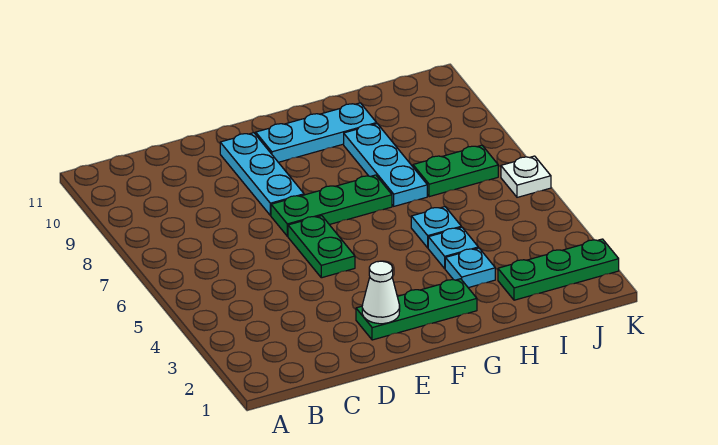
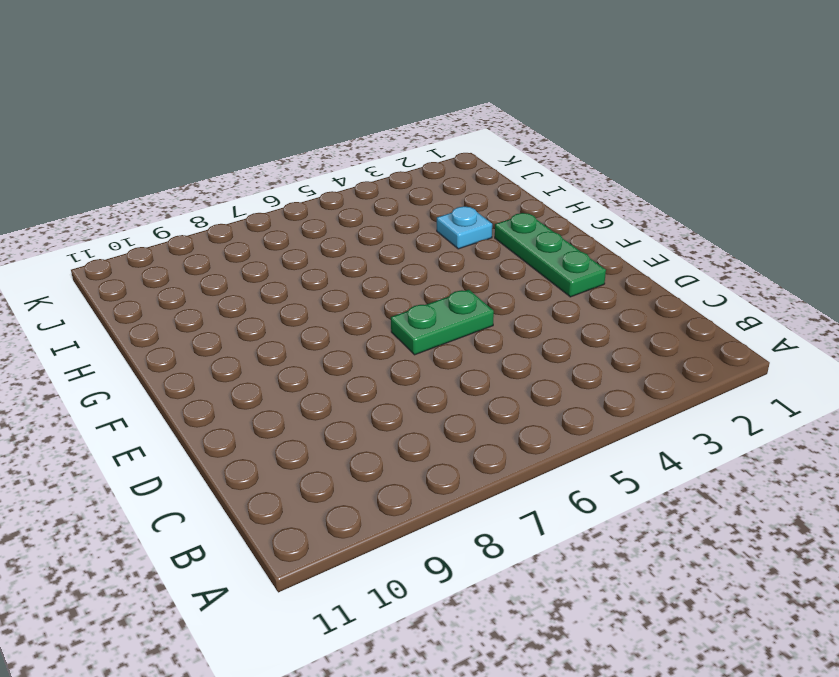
none -> green 1x3 plate [271,175,392,236]
none -> cyan 1x3 plate [220,133,304,216]
none -> cyan 1x3 plate [256,103,377,162]

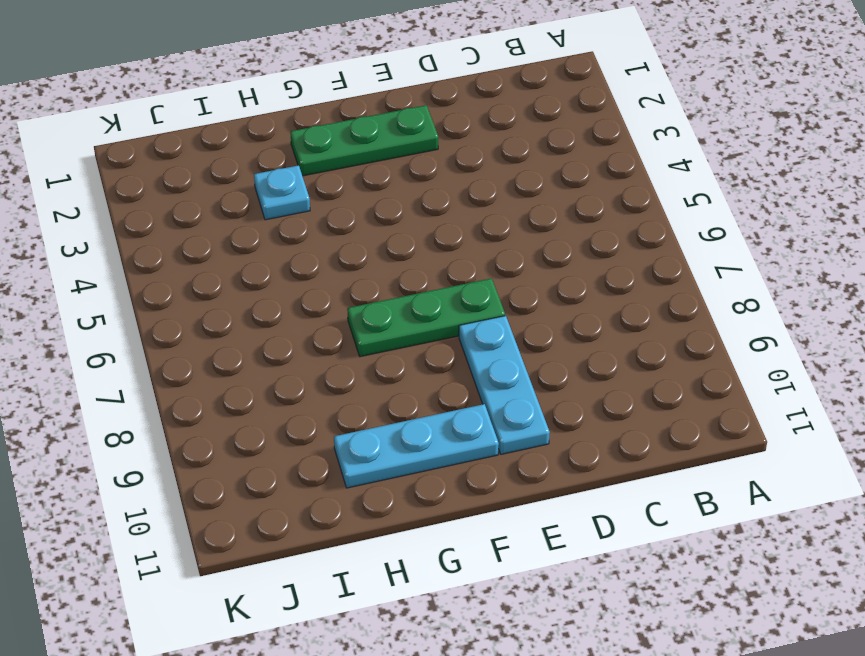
none -> green 1x2 plate [288,216,355,278]
none -> cyan 1x1 plate [428,227,478,268]
none -> cyan 1x1 plate [411,207,461,248]

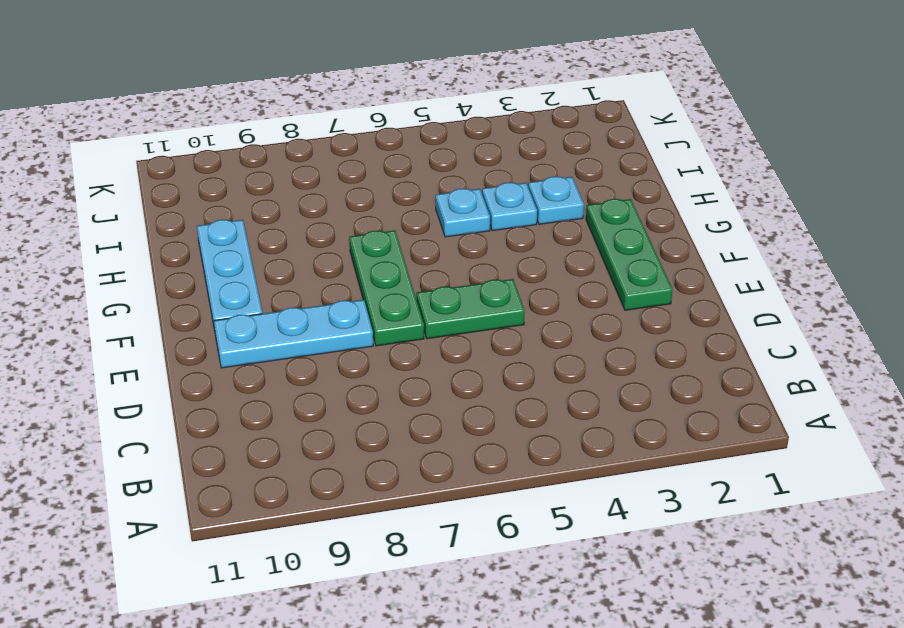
none -> cyan 1x3 plate [344,124,427,206]
none -> green 1x3 plate [498,239,619,300]
none -> green 1x2 plate [413,145,498,197]

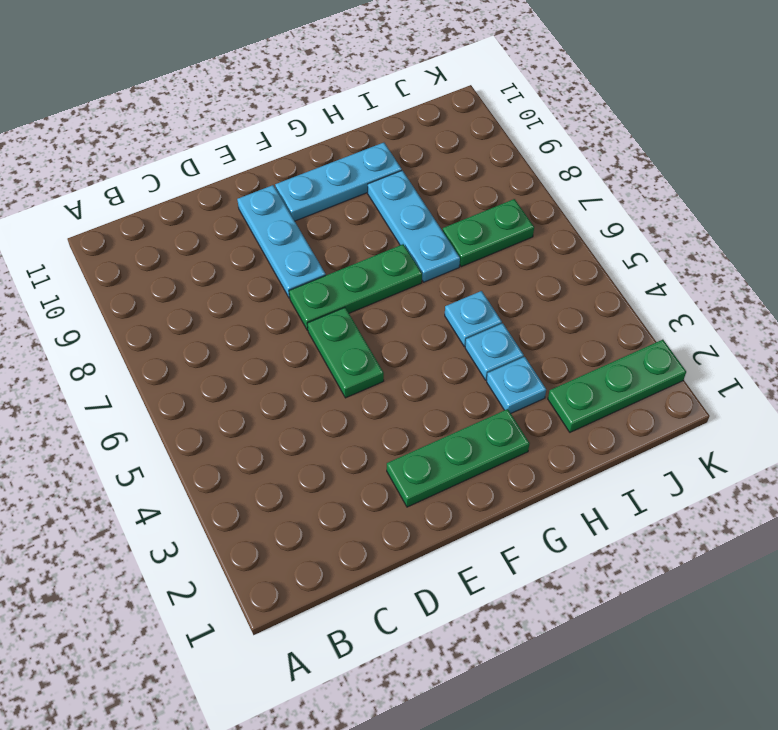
none -> white 1x1 plate [501,156,551,197]
none -> white 1x1 cone [362,261,400,324]

